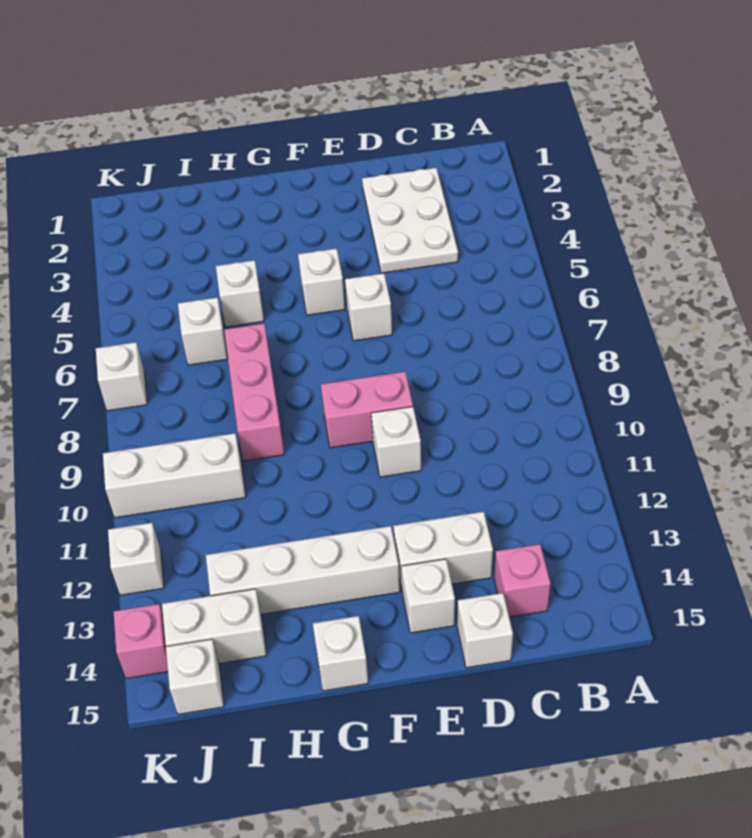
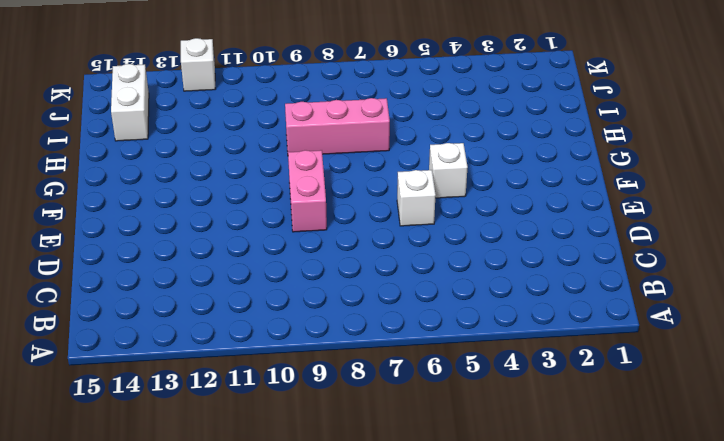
none -> white 2x3 plate [362,168,458,273]
none -> pink 1x1 brick [494,544,551,617]
none -> white 1x2 brick [393,512,493,589]

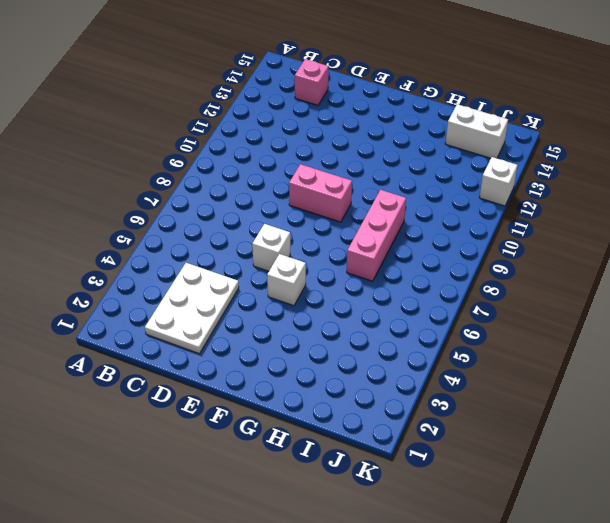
none -> white 1x2 brick [393,512,493,589]
none -> white 1x1 brick [457,593,513,668]
none -> white 1x1 brick [371,407,421,477]

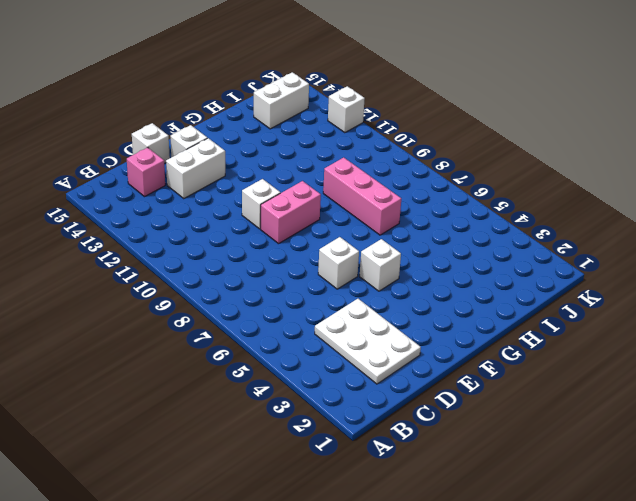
none -> white 1x4 brick [206,526,400,614]
none -> white 1x1 brick [313,616,368,691]
none -> white 1x1 brick [216,260,264,327]

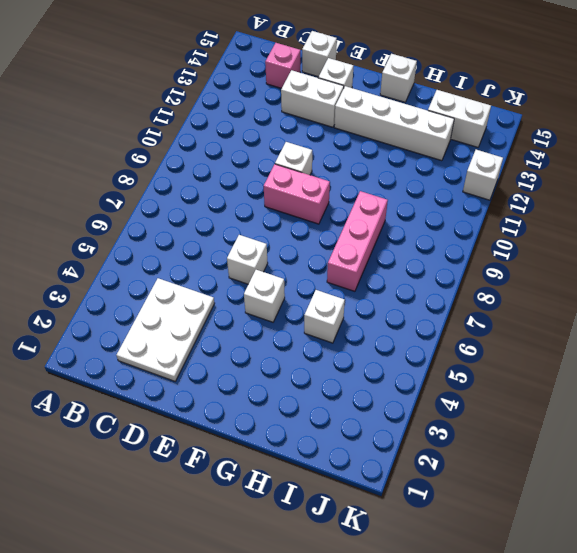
none -> white 1x1 brick [178,297,227,365]
none -> white 1x3 brick [103,433,246,518]
none -> white 1x1 brick [166,639,224,714]

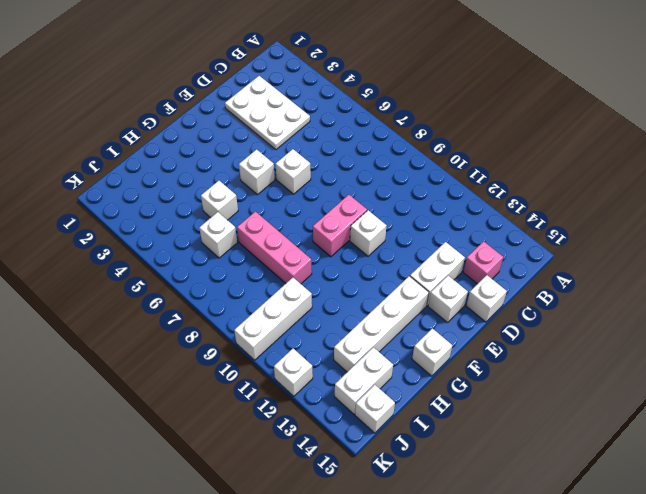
none -> white 1x1 brick [96,342,147,411]
none -> pink 1x1 brick [114,604,168,678]

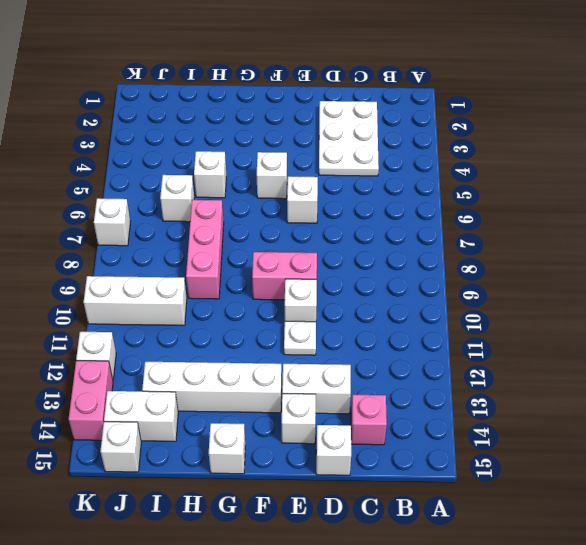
white 1x1 plate [284,321,316,355] -> none
pink 1x2 brick [68,361,113,440] -> pink 1x1 brick [114,604,168,678]

